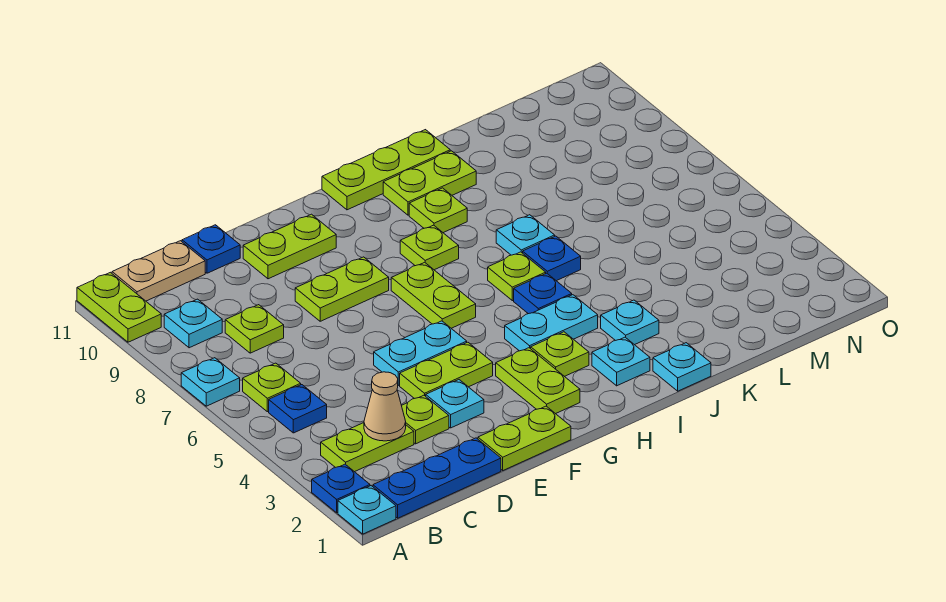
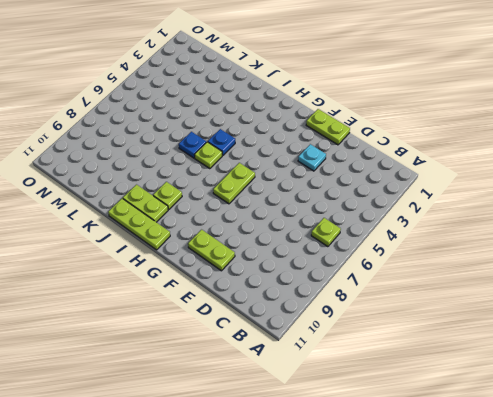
none -> cyan 1x1 plate [338,486,396,534]
none -> blue 1x1 plate [312,464,370,513]
none -> cyan 1x1 plate [181,358,240,406]
none -> lime 1x2 plate [77,272,161,342]

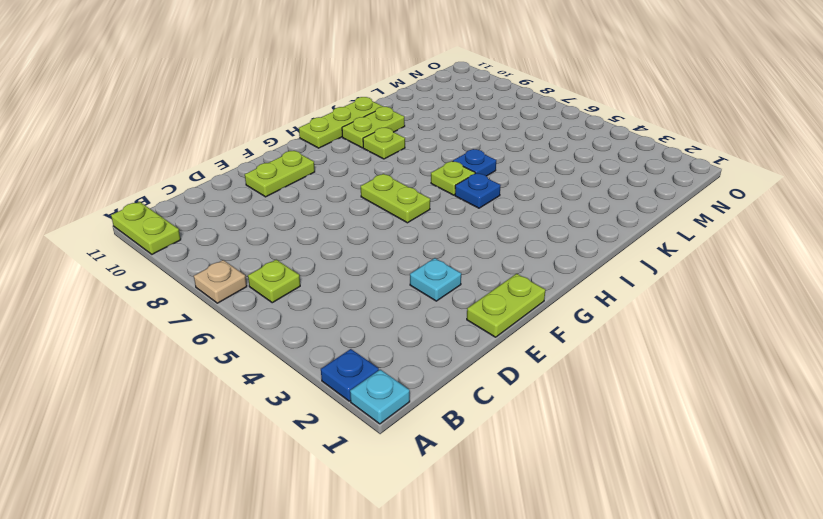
tan 1x1 plate [194,260,247,303] -> cyan 1x1 plate [181,358,240,406]
none -> blue 1x3 plate [373,438,501,518]
none -> lime 1x2 plate [321,423,414,472]
none -> blue 1x1 plate [269,385,327,433]
none -> cyan 1x1 plate [164,299,222,348]

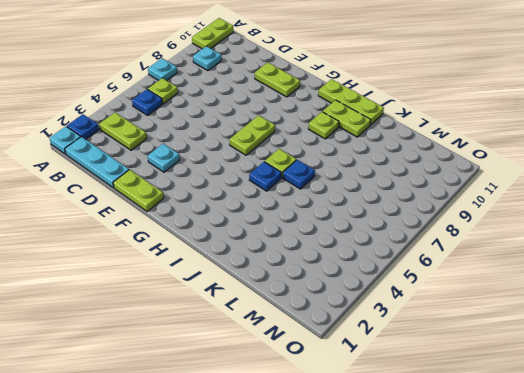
cyan 1x3 plate [65,137,129,188] -> blue 1x3 plate [373,438,501,518]
none -> tan 1x2 plate [112,241,205,301]
none -> lime 1x1 plate [225,305,284,353]
none -> lime 1x1 plate [402,395,449,444]
none -> blue 1x1 plate [182,225,240,273]

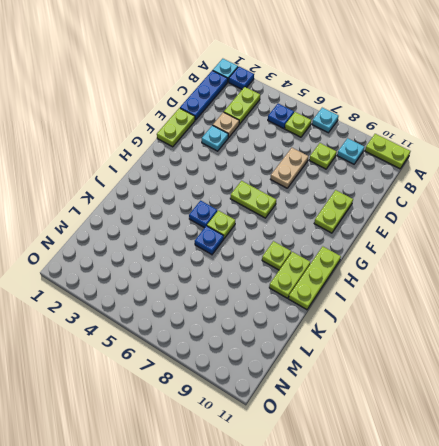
tan 1x1 plate [213,112,239,137] -> lime 1x1 plate [402,395,449,444]
tan 1x2 plate [271,148,309,188] -> tan 1x2 plate moved to [112,241,205,301]
none -> blue 1x1 plate [182,225,240,273]
none -> lime 1x2 plate [400,342,493,399]
none -> cyan 1x2 plate [374,321,467,385]
none -> lime 1x2 plate [295,257,389,321]

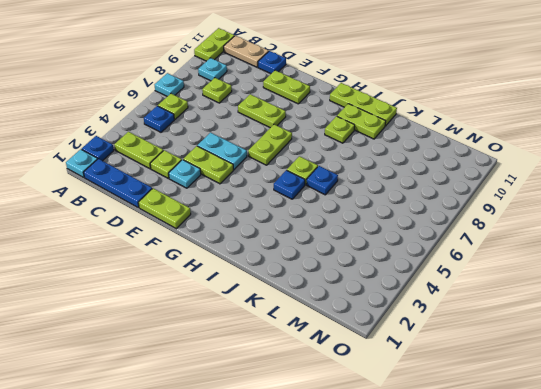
none -> lime 1x2 plate [496,348,580,414]
none -> lime 1x1 plate [531,332,589,376]
none -> cyan 1x2 plate [505,295,598,351]
none -> lime 1x1 plate [400,225,459,270]

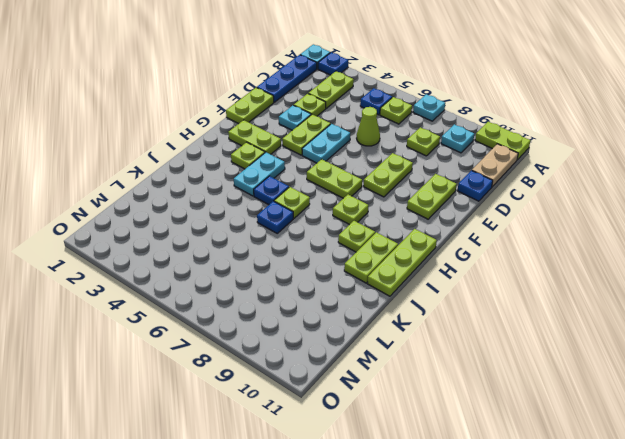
lime 1x1 cone [357,107,380,146] -> none
none -> cyan 1x1 plate [592,337,650,386]
none -> cyan 1x1 plate [653,343,711,391]
none -> cyan 1x1 plate [601,300,659,345]
none -> cyan 1x1 plate [496,215,555,255]

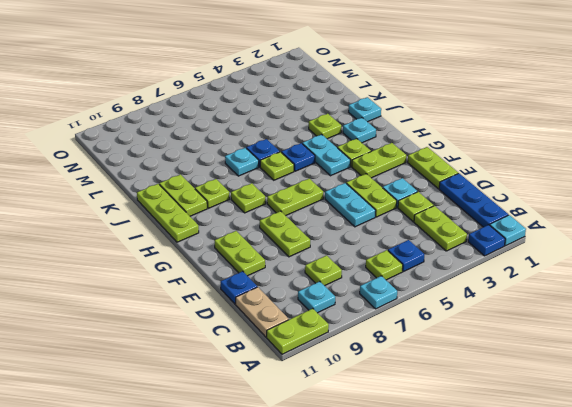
lime 1x1 plate [309,114,341,139] -> cyan 1x1 plate [601,300,659,345]
none -> tan 1x1 cone [364,372,406,441]

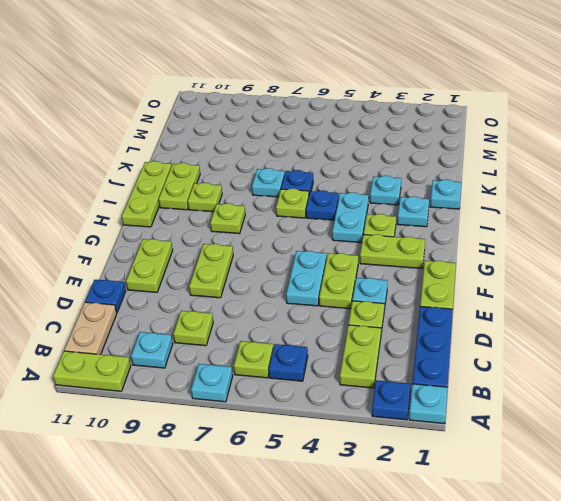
none -> lime 1x2 plate [391,262,476,328]
none -> tan 1x1 cone [364,372,406,441]

